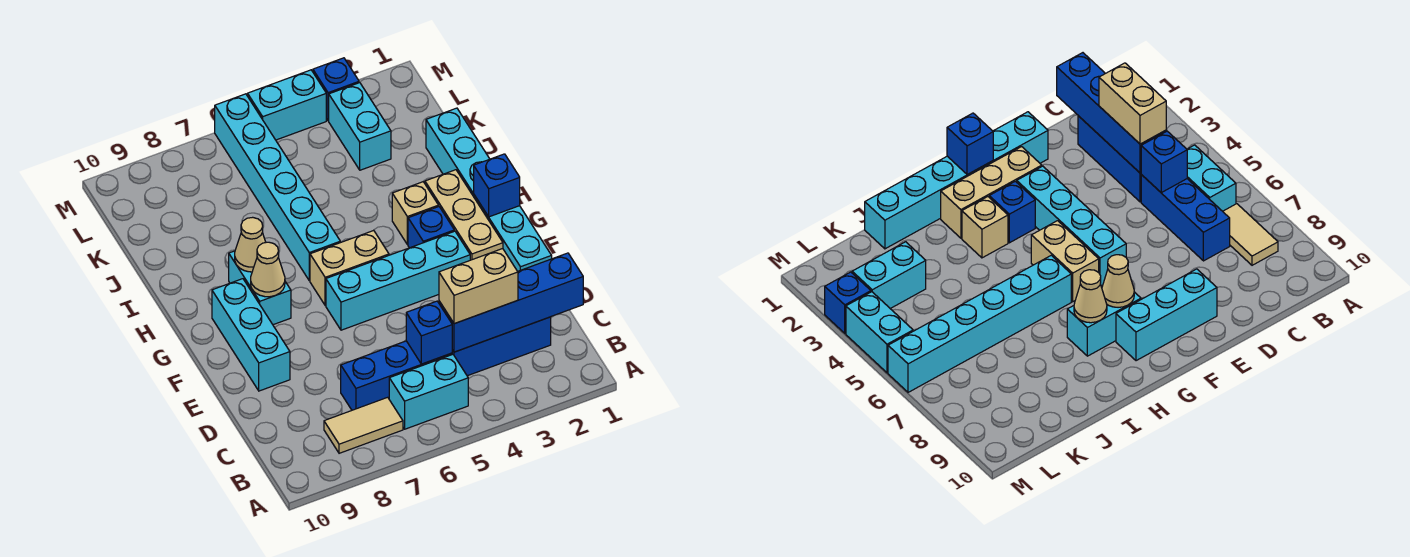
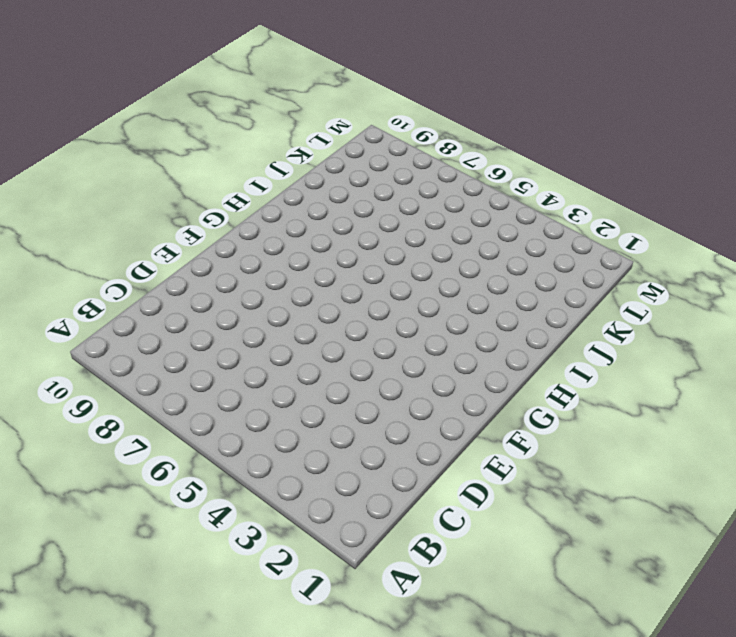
none -> cyan 1x2 brick [389,354,468,429]
none -> tan 1x2 tile [324,397,403,453]
none -> blue 1x3 brick [452,317,551,376]

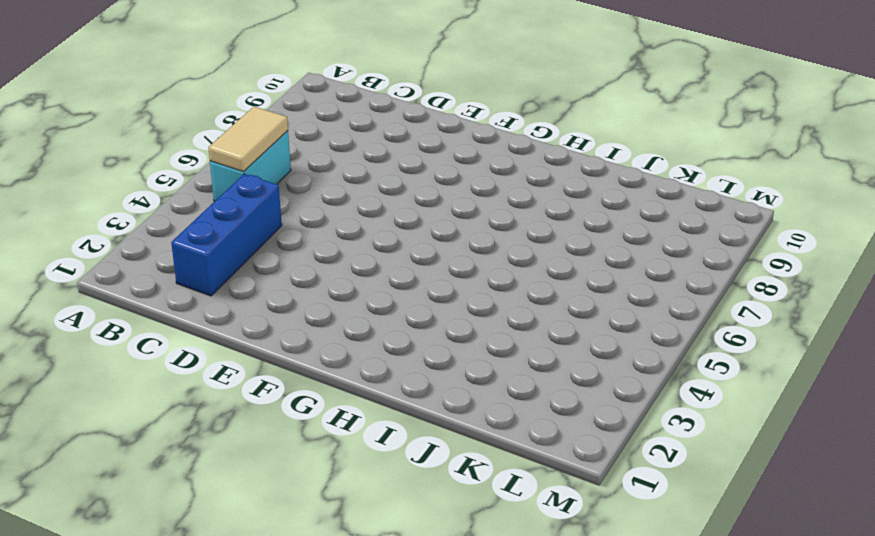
tan 1x2 tile [208,107,288,172] -> tan 1x2 tile moved to [324,397,403,453]
none -> blue 1x3 brick [341,341,452,410]
none -> cyan 1x6 brick [426,108,552,271]
none -> cyan 1x3 brick [212,279,290,391]

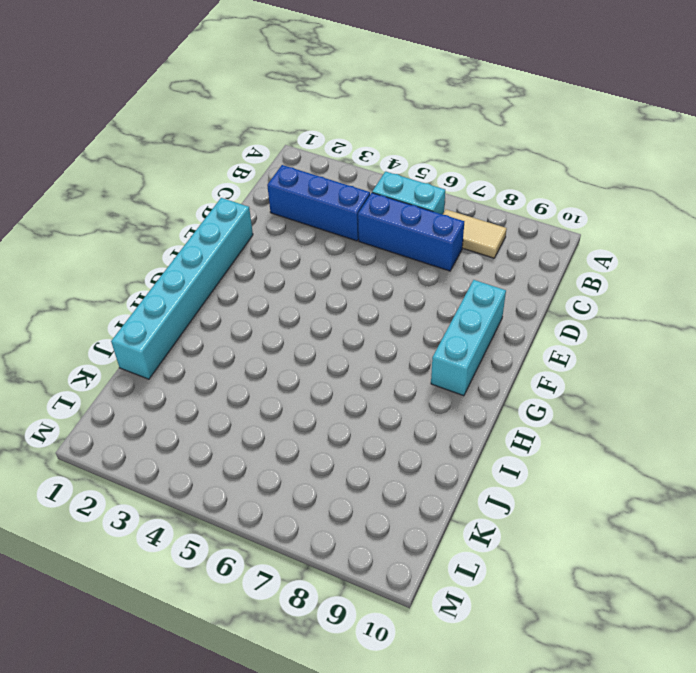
none -> tan 1x3 brick [425,170,503,260]
none -> cyan 1x4 brick [326,231,470,330]
none -> blue 1x1 brick [408,207,454,248]

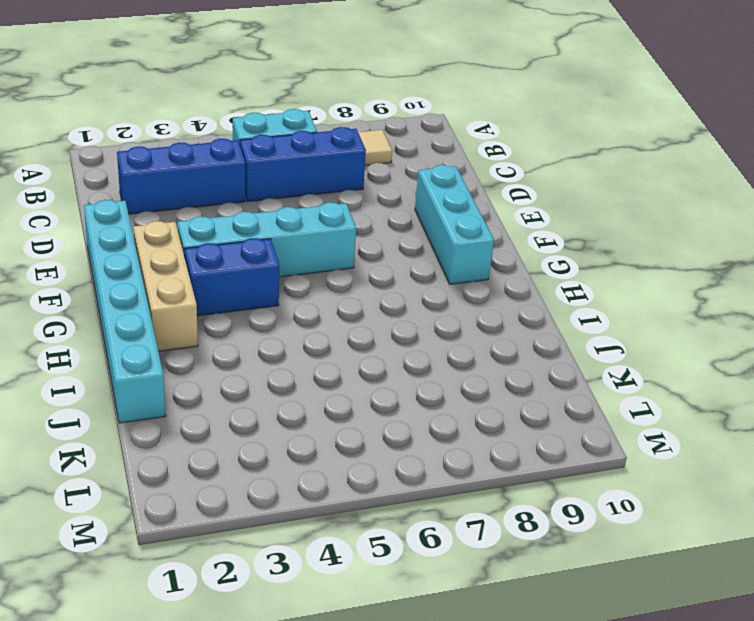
blue 1x2 brick [184,238,279,316] -> blue 1x1 brick [408,207,454,248]
none -> tan 1x2 brick [310,230,389,306]
none -> cyan 1x2 brick [229,251,291,325]
none -> tan 1x1 brick [392,182,439,245]

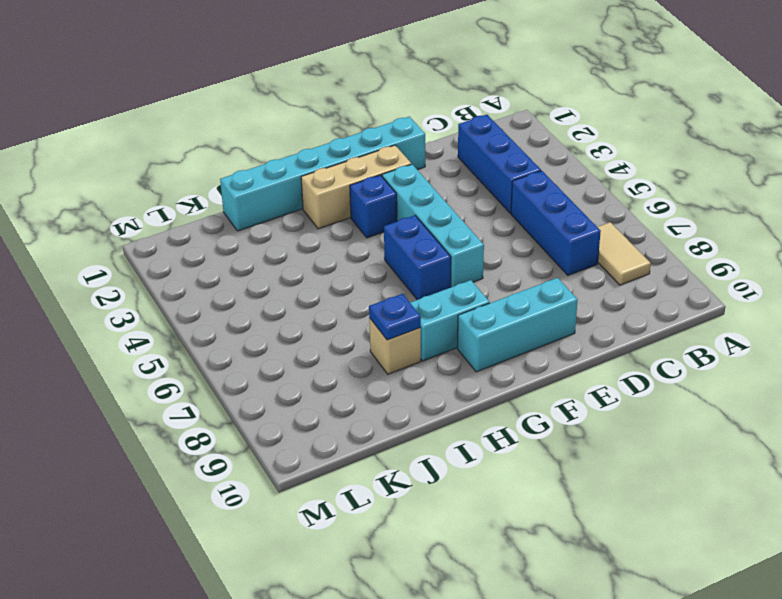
blue 1x2 brick [384,215,451,300] -> tan 1x2 brick [310,230,389,306]
tan 1x1 brick [369,318,421,374] -> tan 1x1 brick moved to [392,182,439,245]
blue 1x1 plate [369,294,421,340] -> none
none -> cyan 1x2 brick [389,354,468,429]
none -> cyan 1x6 brick [215,94,340,281]
none -> cyan 1x2 brick [329,83,391,170]

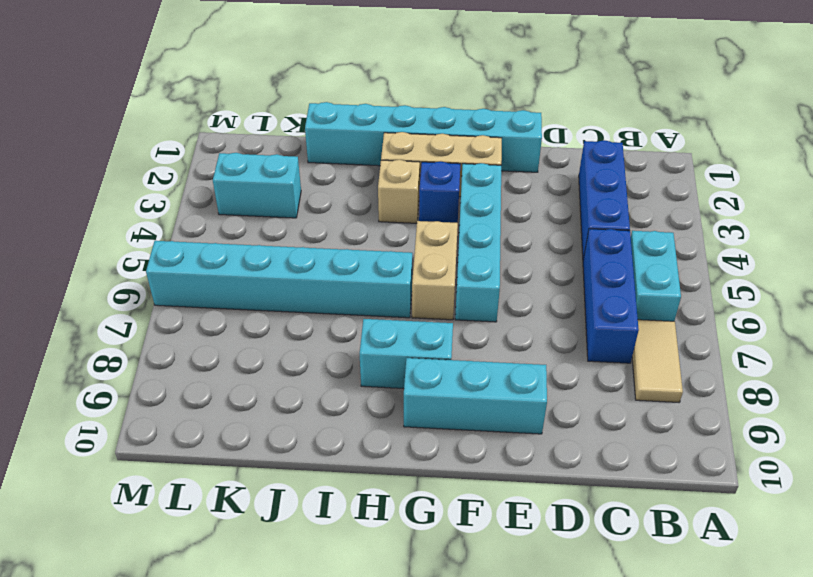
none -> blue 1x1 brick [313,58,359,121]
none -> cyan 1x2 brick [248,70,326,140]
none -> blue 1x4 brick [439,253,583,352]

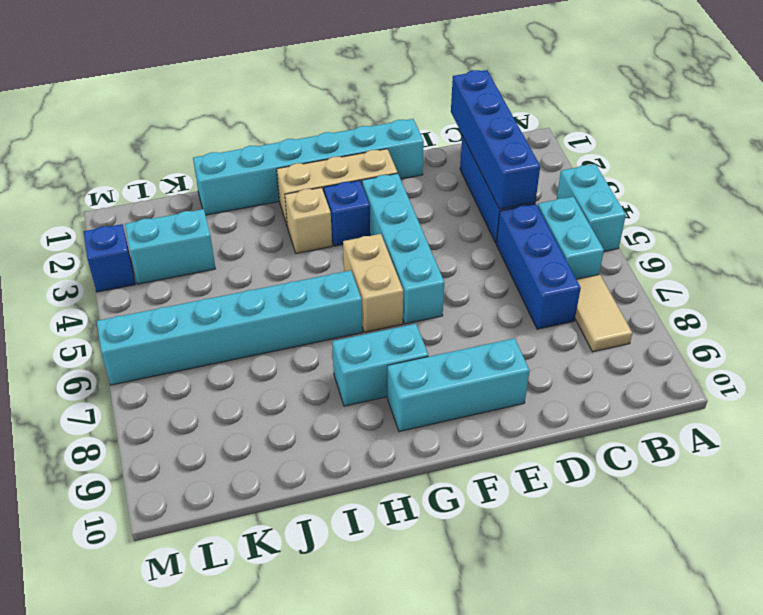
cyan 1x2 brick [557,164,626,251] -> cyan 1x2 brick moved to [248,70,326,140]
none -> blue 1x1 brick [406,301,452,364]
none -> blue 1x1 brick [474,154,520,217]
none -> tan 1x1 cone [251,242,285,297]

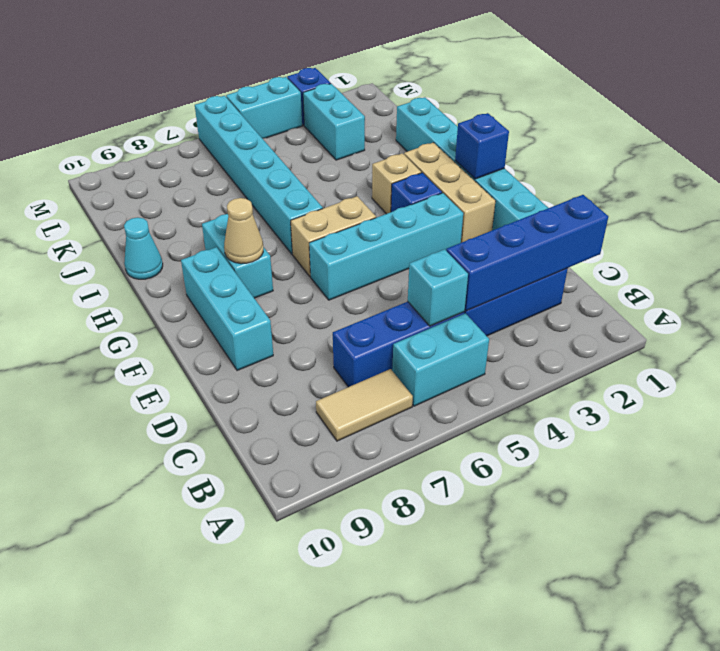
cyan 1x1 brick [408,249,468,326] -> blue 1x1 brick [406,301,452,364]
cyan 1x1 cone [124,218,163,279] -> none
none -> tan 1x1 cone [235,217,266,272]
none -> tan 1x2 brick [439,249,518,324]

